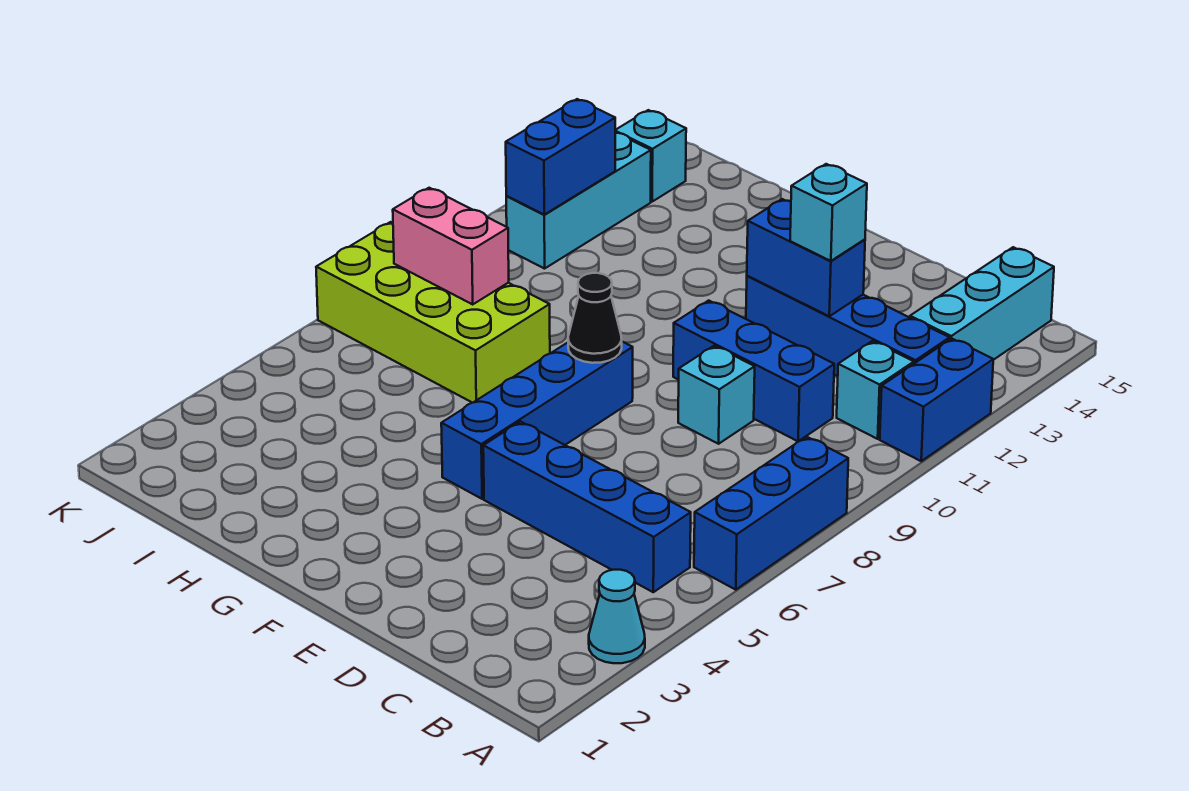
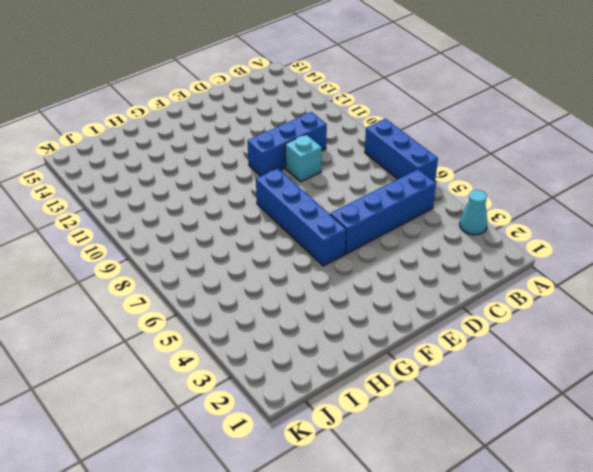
none -> blue 1x2 brick [880,338,993,461]
none -> cyan 1x1 brick [837,341,914,439]
none -> blue 1x4 brick [746,276,950,376]

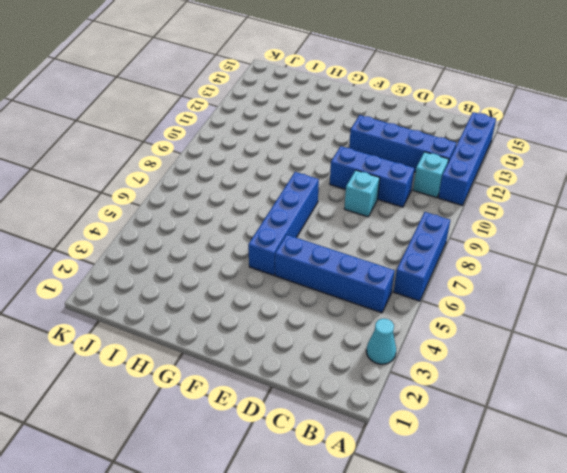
blue 1x4 brick [438,112,496,205] -> blue 1x2 brick [880,338,993,461]
none -> cyan 1x3 brick [910,247,1054,360]
none -> lime 2x4 brick [316,222,550,403]
none -> cyan 1x3 brick [506,133,651,269]

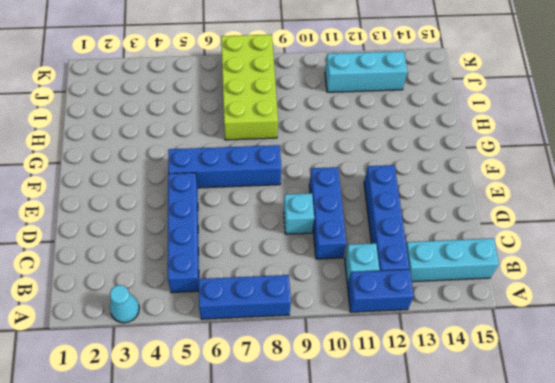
none -> cyan 1x1 brick [615,110,686,201]
none -> blue 1x2 brick [747,199,865,316]
none -> black 1x1 cone [568,273,622,363]

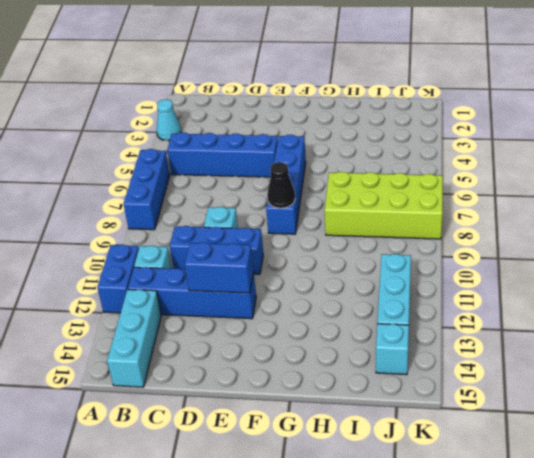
none -> pink 1x2 brick [393,188,509,304]
none -> blue 1x2 brick [506,99,615,215]
none -> cyan 1x1 brick [790,164,867,261]

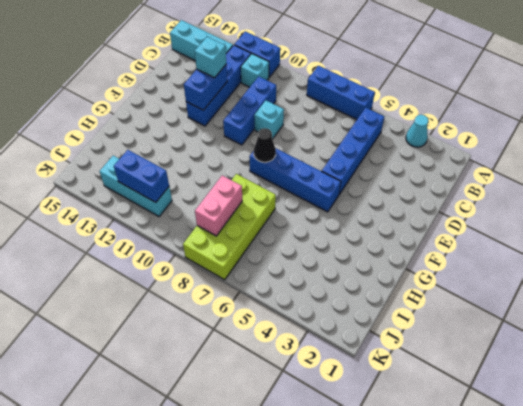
none -> cyan 1x1 brick [615,110,686,201]

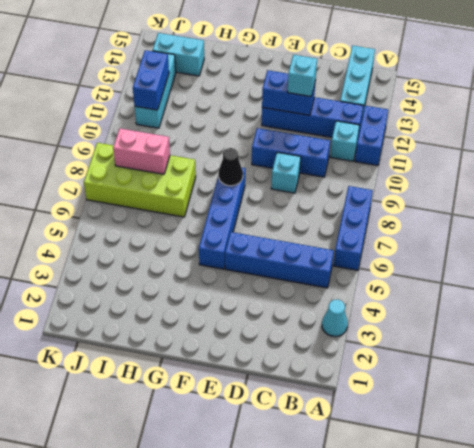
cyan 1x2 brick [153,33,204,76] -> cyan 1x1 brick [615,110,686,201]

